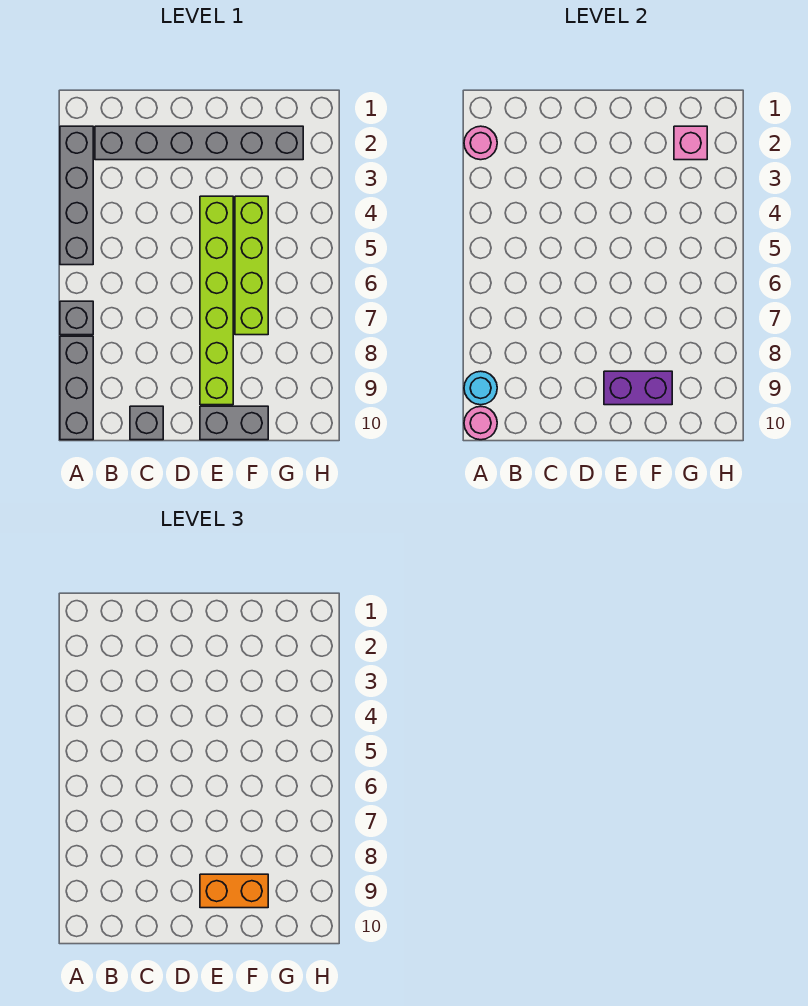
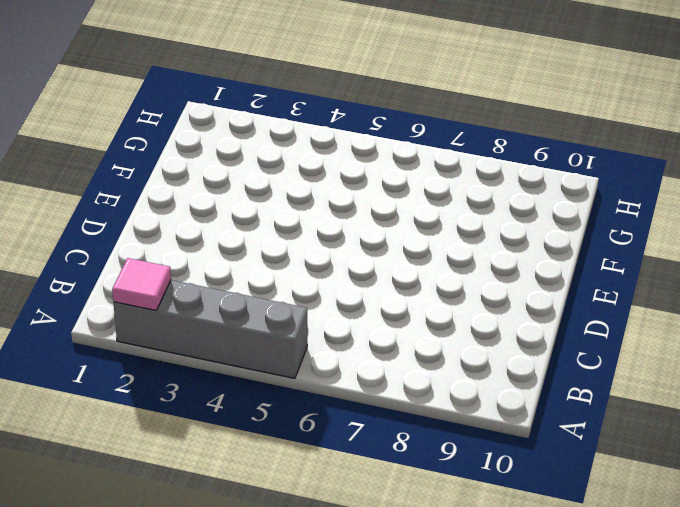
pink 1x1 tile [112,258,171,310] -> pink 1x1 round brick [464,126,497,160]
none -> grey 1x1 brick [60,301,93,335]
none -> grey 1x3 brick [60,336,93,440]
none -> grey 1x6 brick [95,126,303,160]

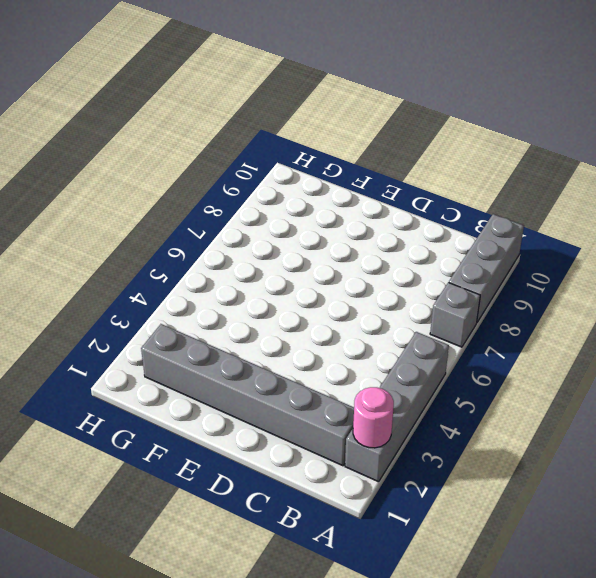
none -> grey 1x1 brick [130,406,163,440]
none -> lime 1x6 brick [200,196,233,405]
none -> grey 1x2 brick [200,406,268,440]

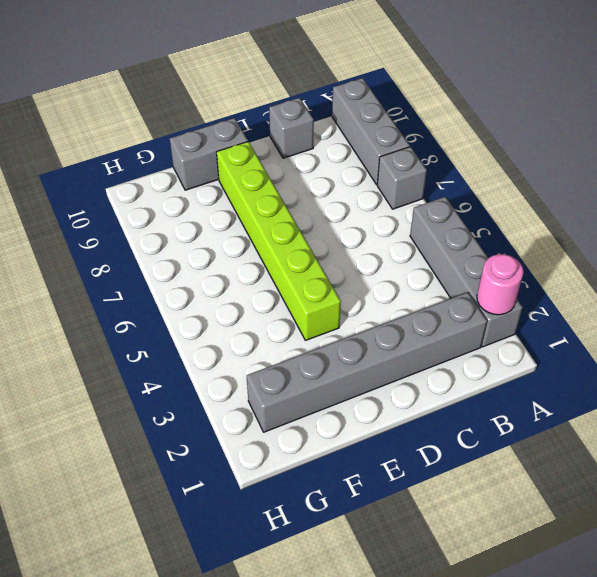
none -> lime 1x4 brick [235,196,268,335]
none -> cyan 1x1 round brick [464,371,497,405]
none -> pink 1x1 round brick [464,406,497,440]

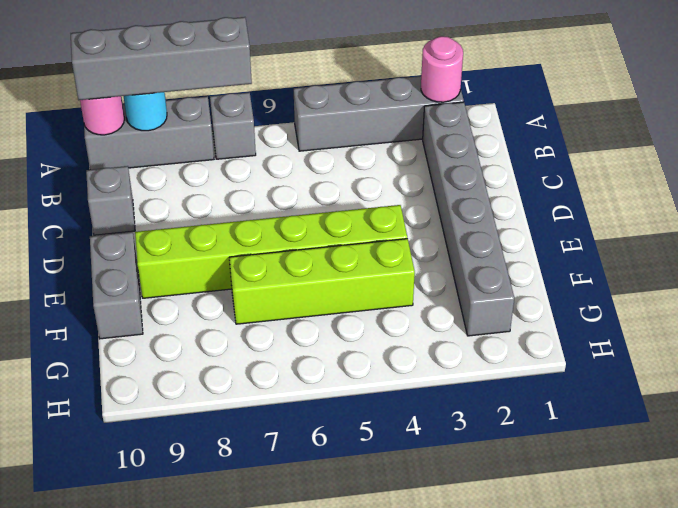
grey 1x4 brick [71,17,252,100] -> none
none -> purple 1x2 brick [604,371,672,405]
none -> pink 1x1 brick [674,126,707,160]
none -> orange 1x2 brick [200,874,268,908]

